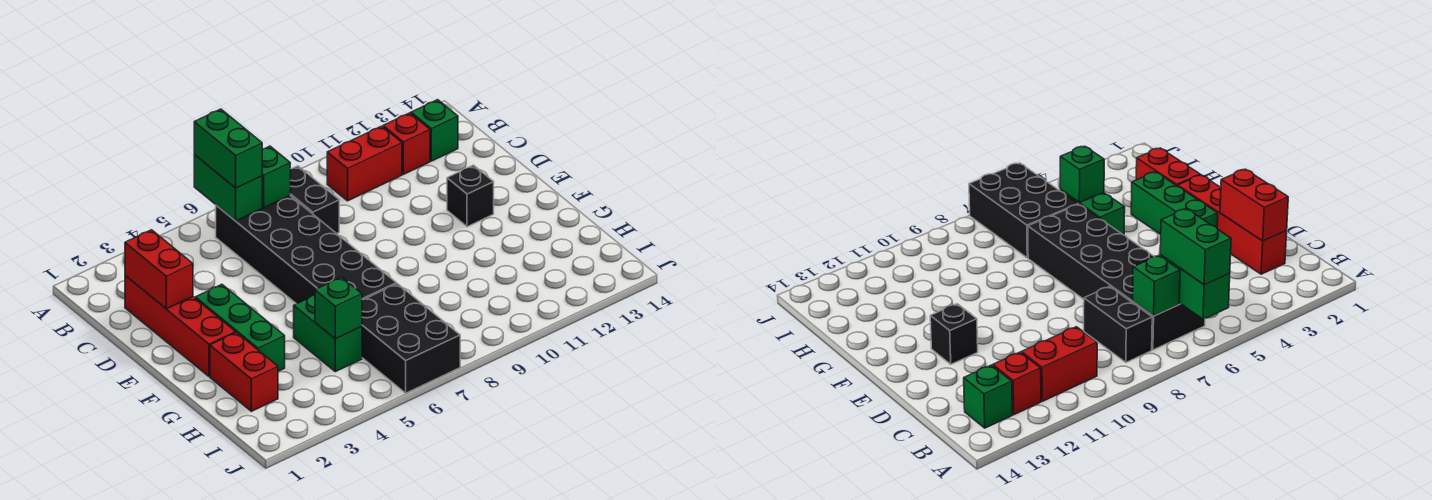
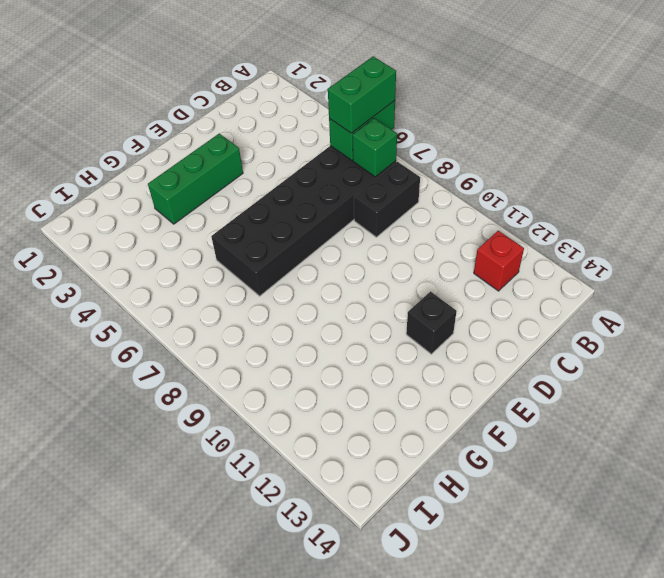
none -> red 1x2 brick [327,126,402,201]
none -> green 1x1 brick [411,100,458,161]
none -> red 1x4 brick [125,275,236,376]

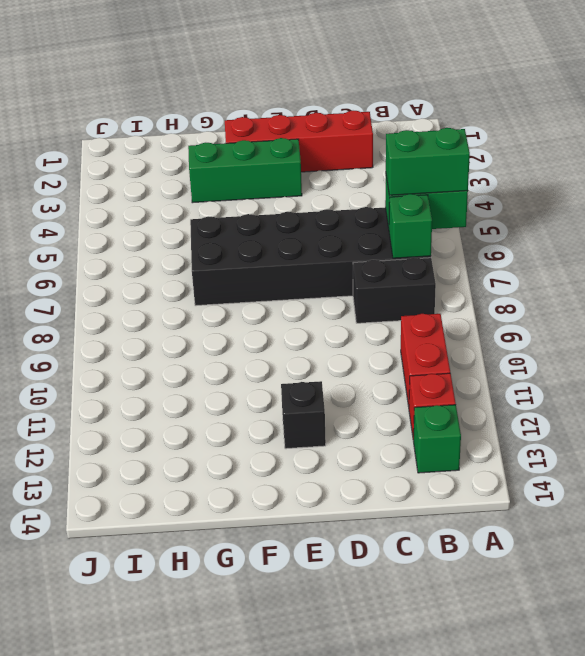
none -> red 1x2 brick [210,333,278,411]
none -> green 1x2 brick [294,295,362,372]
none -> black 2x3 brick [362,284,460,393]

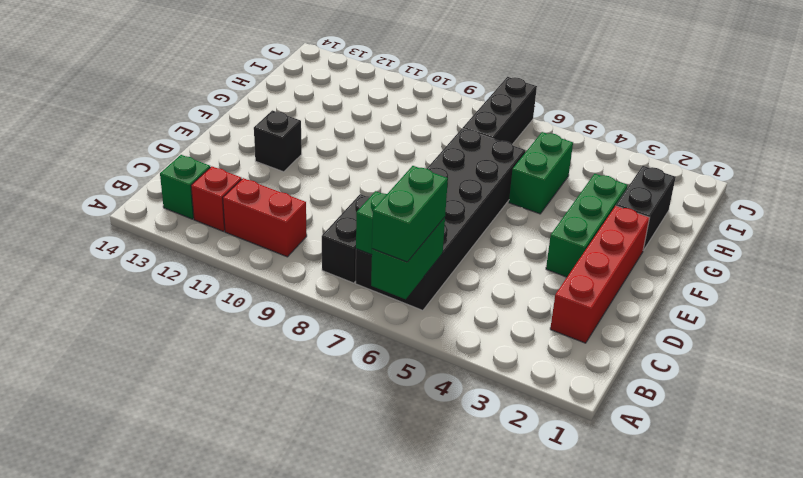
black 1x2 brick [616,166,676,250] -> red 1x2 brick [210,333,278,411]
black 1x3 brick [463,77,537,144] -> black 2x3 brick [362,284,460,393]
none -> red 1x2 brick [125,230,193,309]
none -> green 1x1 brick [315,277,362,339]

